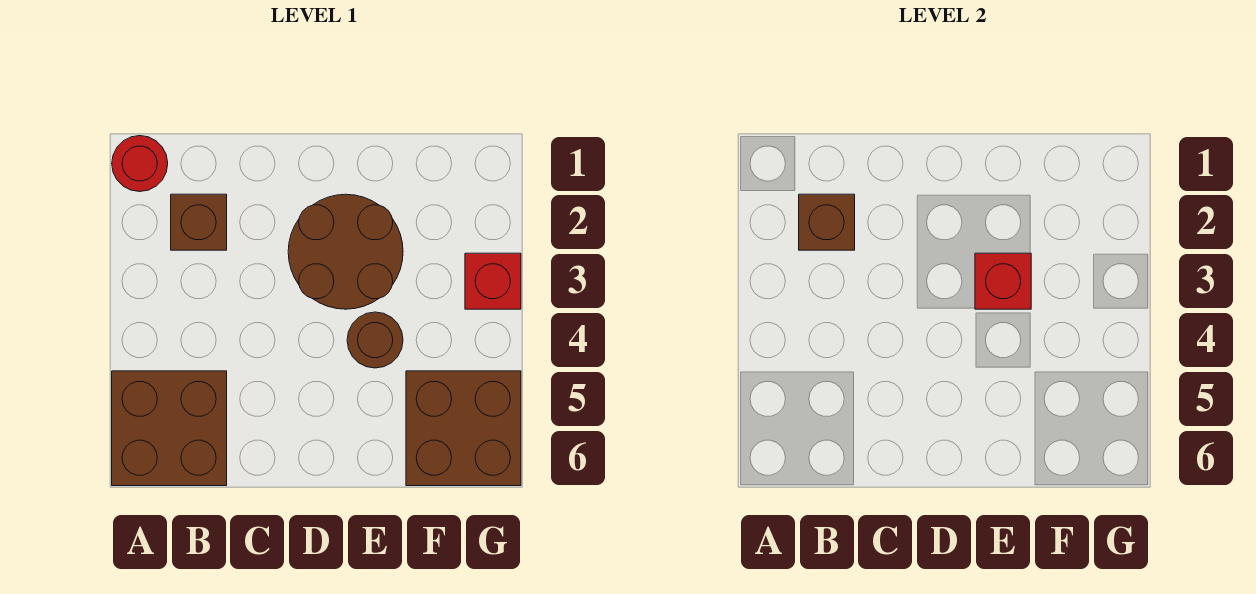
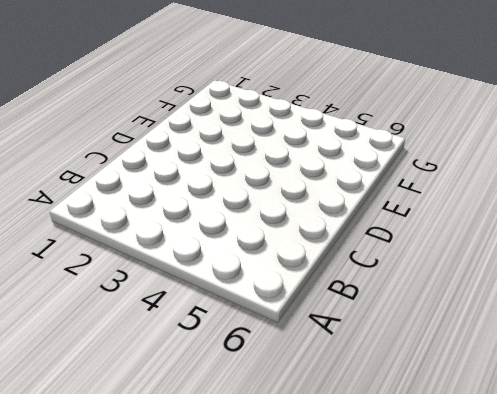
none -> red 1x1 round brick [112,136,168,192]
none -> brown 2x2 brick [112,371,227,486]

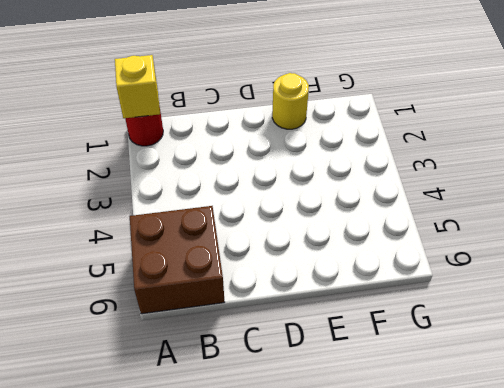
yellow 1x1 brick [115,55,160,118] -> none
yellow 1x1 round brick [272,73,309,129] -> none
none -> brown 1x1 brick [171,194,227,250]
none -> brown 2x2 round brick [288,194,403,309]

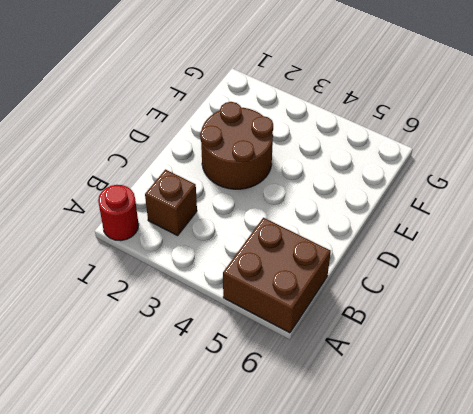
none -> brown 1x1 round brick [347,312,403,368]
none -> brown 2x2 brick [406,371,521,486]

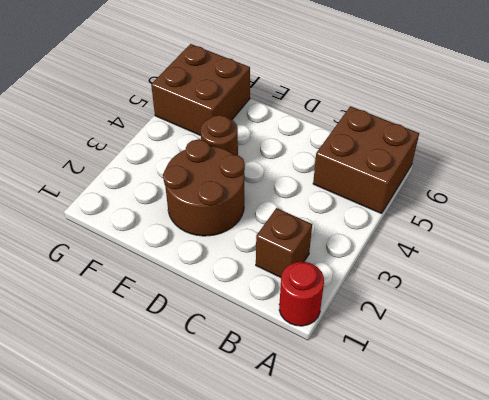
none -> red 1x1 brick [465,253,521,309]
none -> brown 1x1 brick [799,194,855,250]

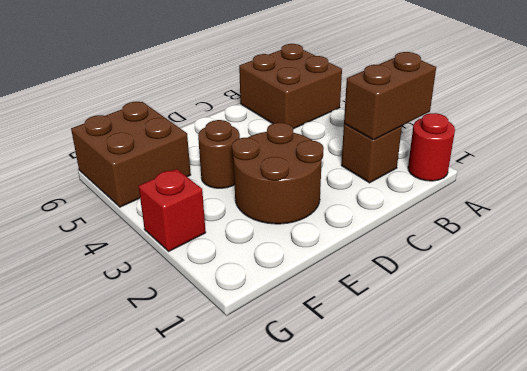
brown 1x2 brick [344,52,436,140] -> brown 1x1 brick [799,194,855,250]
none -> red 1x1 brick [975,253,1031,309]

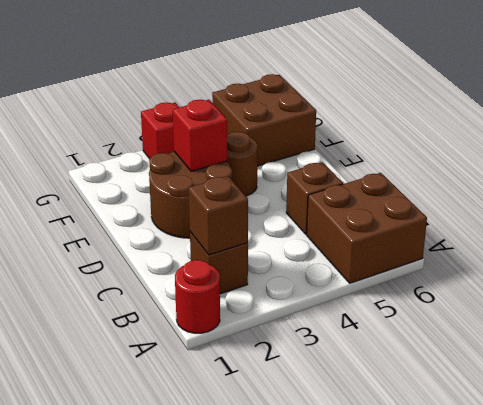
brown 1x1 brick [286,162,343,234] -> none

